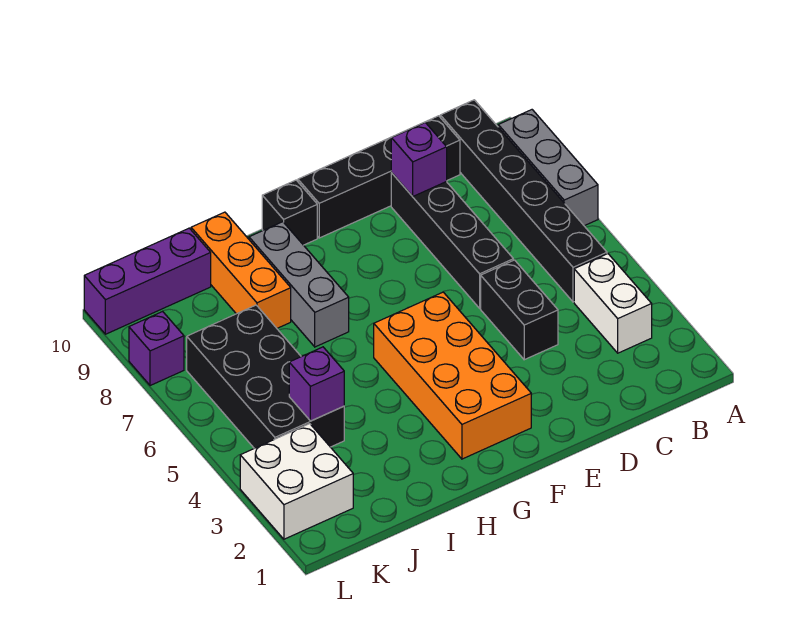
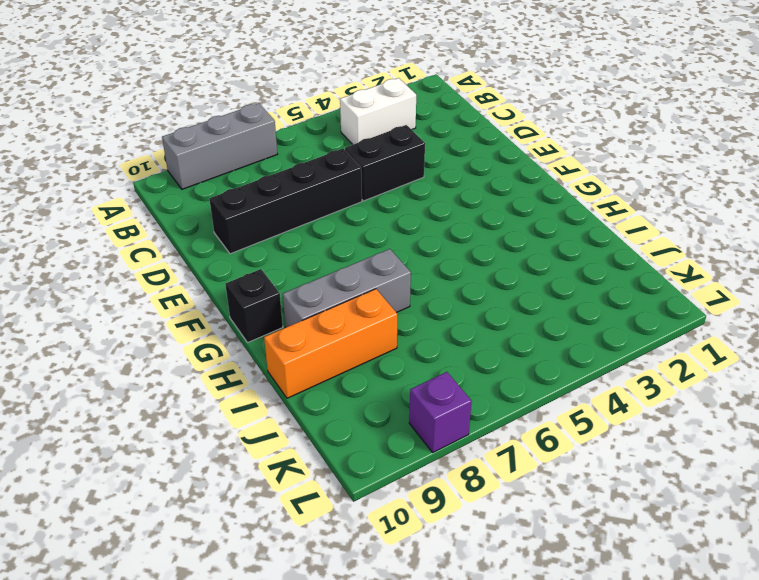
none -> black 1x6 brick [440,100,607,302]
none -> black 1x4 brick [298,116,460,238]
none -> orange 2x4 brick [374,292,531,459]

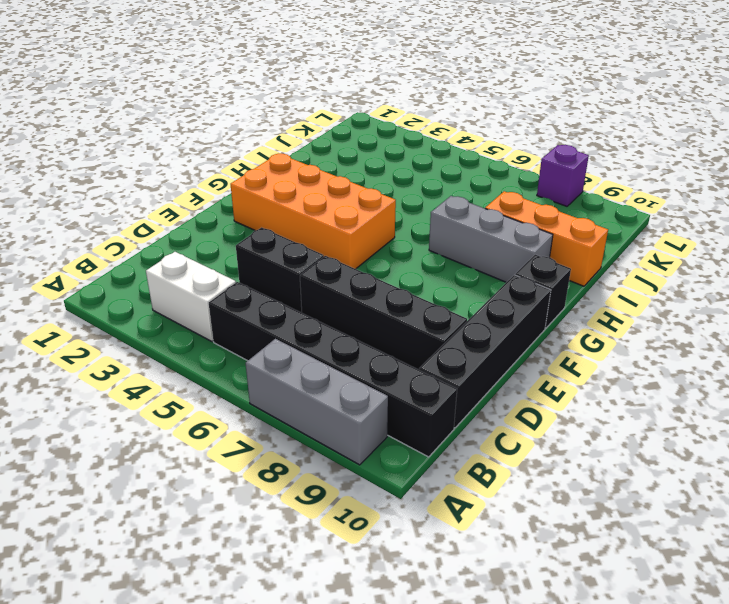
none -> black 2x4 brick [187,305,344,448]
none -> purple 1x3 brick [84,228,211,334]
none -> white 2x2 brick [240,424,353,539]

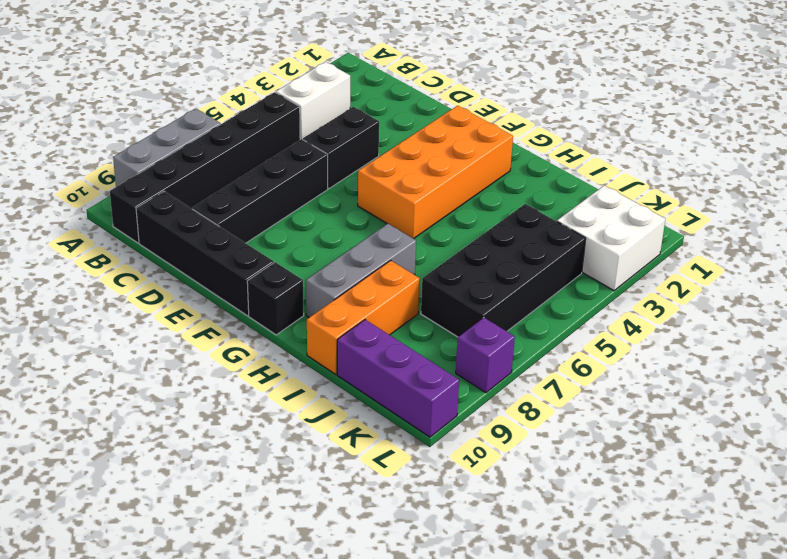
none -> purple 1x1 brick [391,123,447,196]
none -> purple 1x1 brick [289,347,344,421]

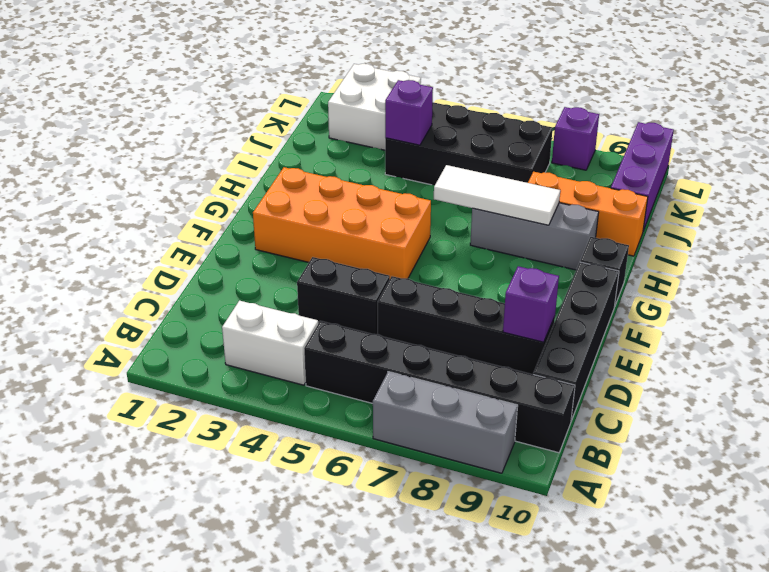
white 1x3 tile [434,165,560,225] -> none

